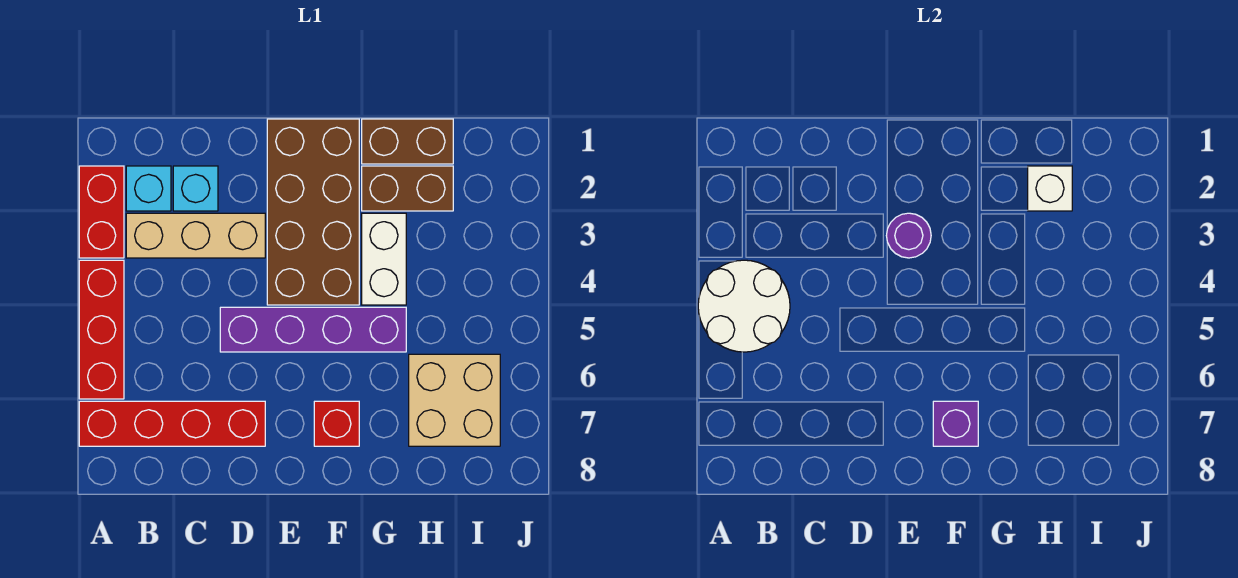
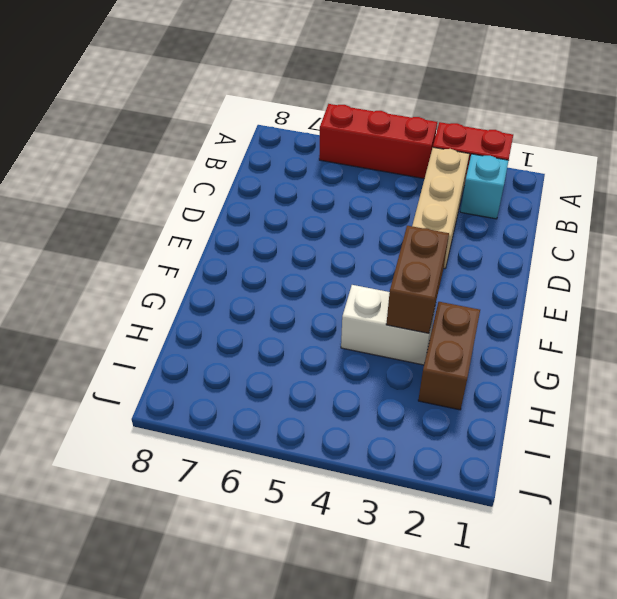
brown 1x2 brick [386,226,449,333] -> brown 1x2 brick moved to [362,119,453,164]
none -> red 1x4 brick [79,401,265,446]
none -> cyan 1x1 brick [173,166,218,211]
none -> purple 1x4 brick [220,307,406,352]

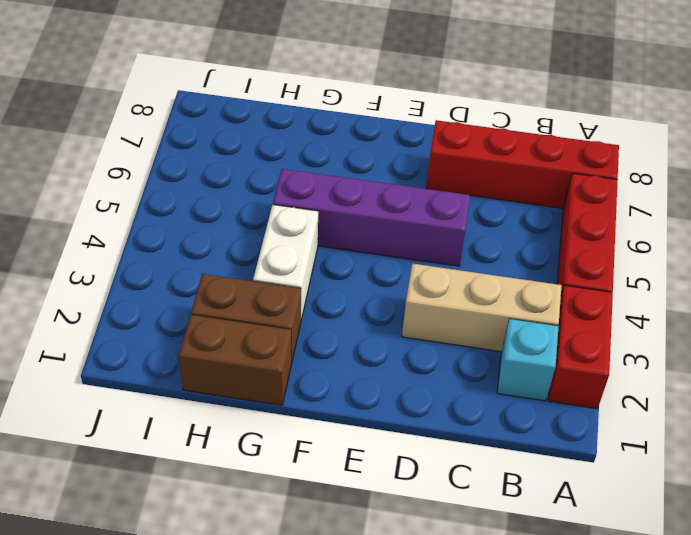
none -> cyan 1x1 brick [173,166,218,211]
none -> brown 2x4 brick [267,119,359,305]
none -> red 1x1 brick [314,401,359,446]

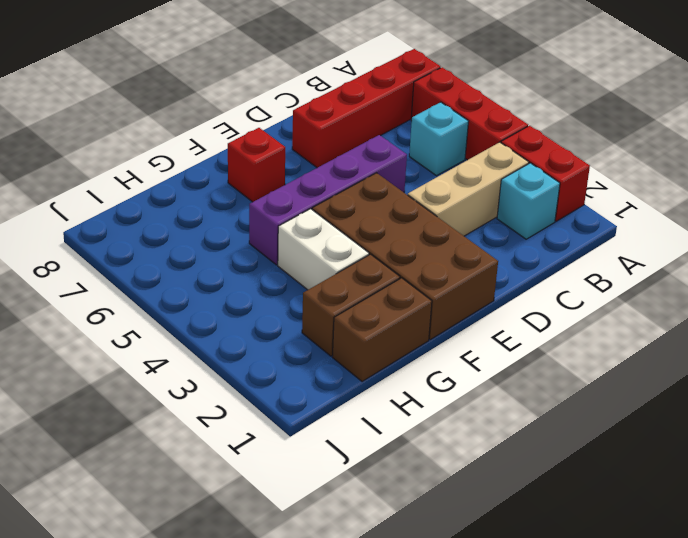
cyan 1x1 brick [409,102,469,176] -> cyan 1x1 brick moved to [173,166,218,211]
none -> tan 2x2 brick [409,354,500,446]
none -> white 2x2 round brick [698,260,790,352]
none -> purple 1x1 round brick [886,213,931,258]

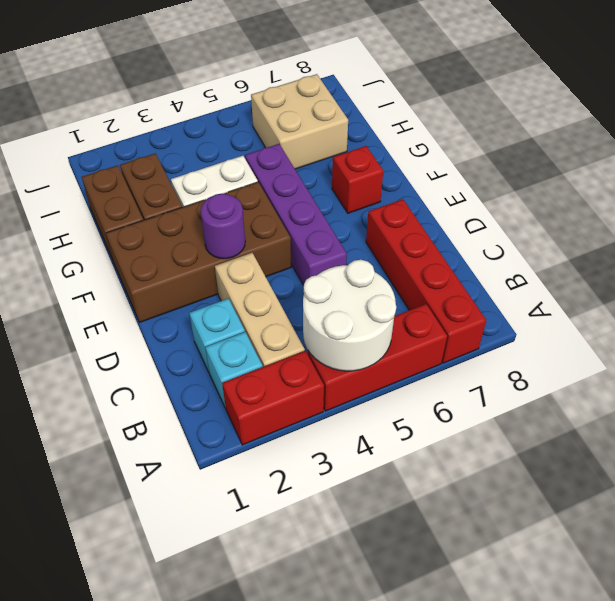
none -> purple 1x1 brick [933,401,978,446]
none -> white 1x1 brick [1028,166,1072,211]

